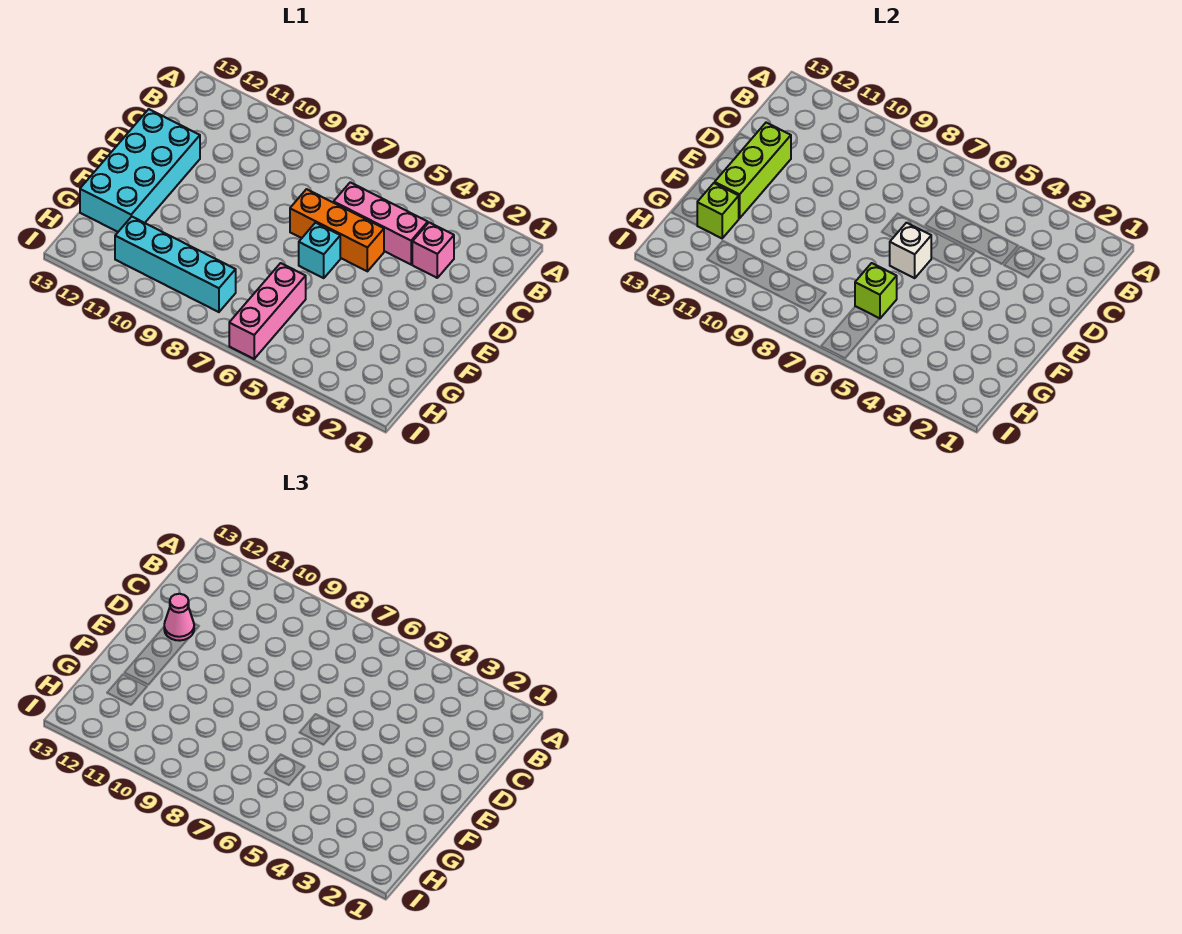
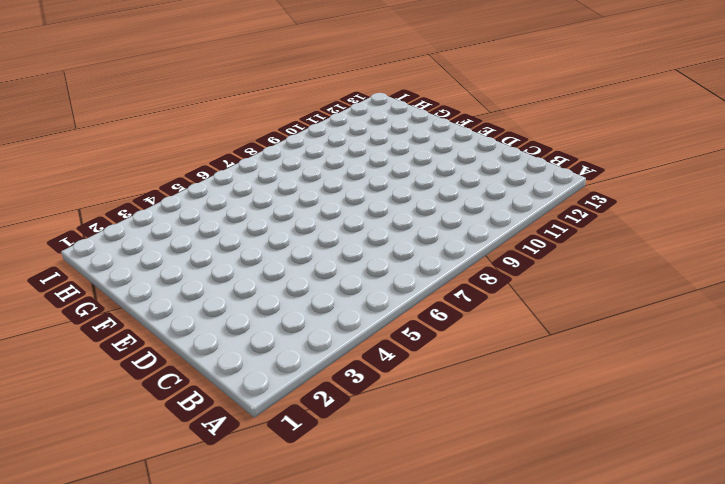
none -> pink 1x1 brick [412,222,454,278]
none -> pink 1x3 brick [334,182,428,264]
none -> orange 1x3 brick [290,189,384,271]

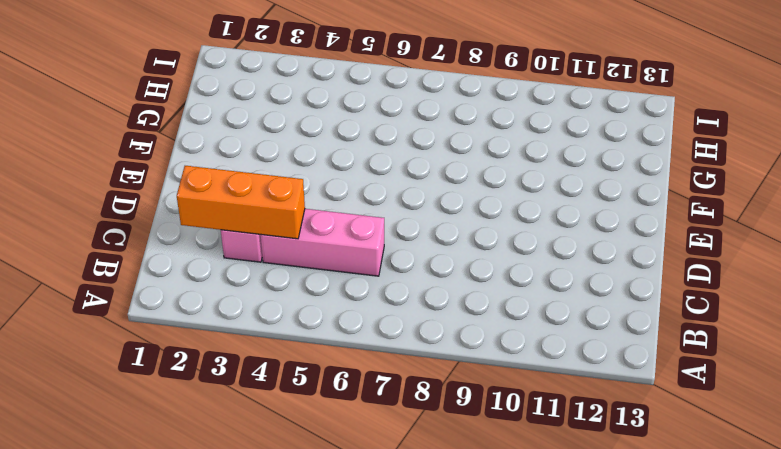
orange 1x3 brick [177,166,305,239] -> orange 1x3 brick moved to [290,189,384,271]
none -> cyan 2x4 brick [80,109,200,232]
none -> cyan 1x1 brick [299,223,340,278]
none -> pink 1x3 brick [229,263,306,359]

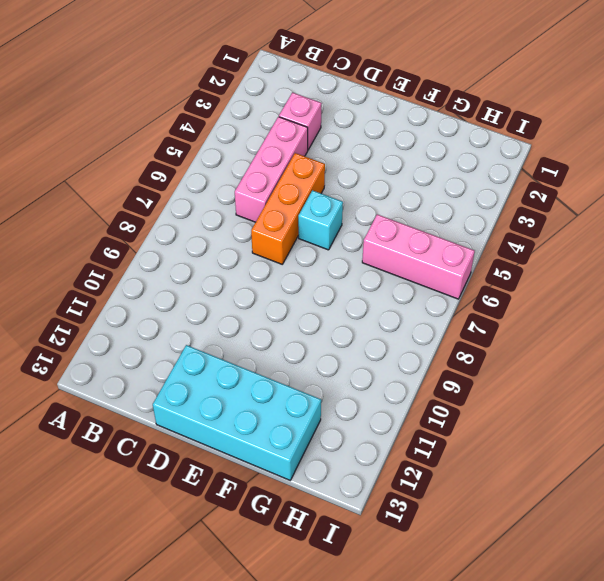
none -> cyan 1x4 brick [115,217,236,312]
none -> lime 1x3 brick [715,123,791,218]
none -> white 1x1 brick [890,223,931,278]

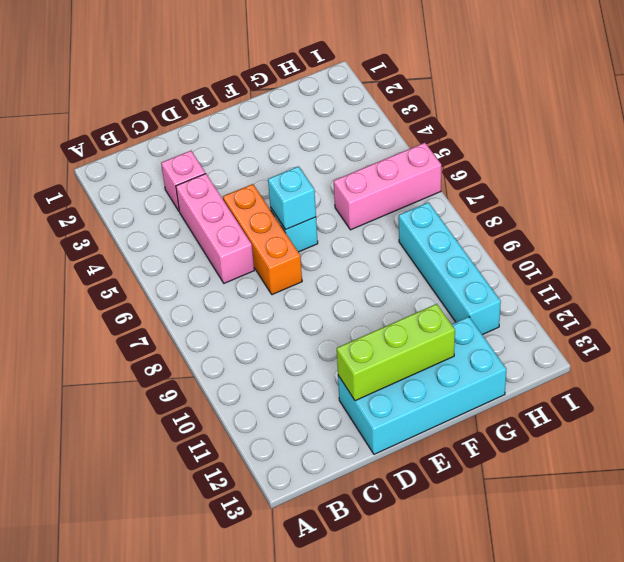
cyan 1x1 brick [268,166,316,229] -> white 1x1 brick [890,223,931,278]
none -> lime 1x1 brick [855,263,897,319]
none -> lime 1x1 brick [697,183,739,238]
none -> pink 1x1 cone [164,594,194,641]

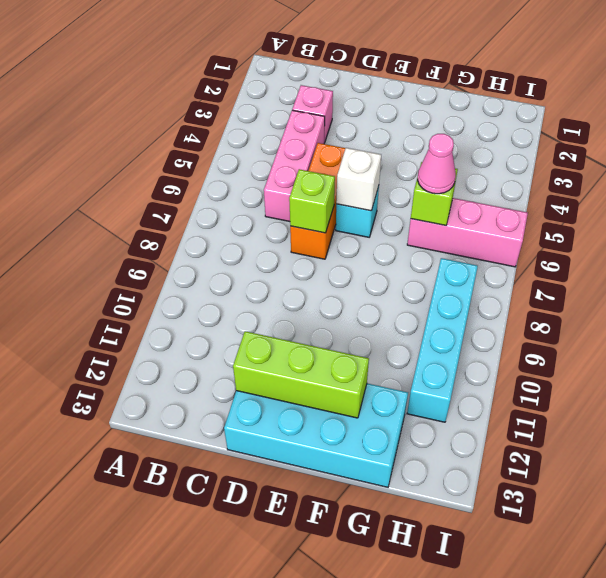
lime 1x1 brick [289,169,335,233] -> lime 1x1 brick moved to [697,183,739,238]
pink 1x1 cone [418,134,456,194] -> pink 1x1 cone moved to [164,594,194,641]

